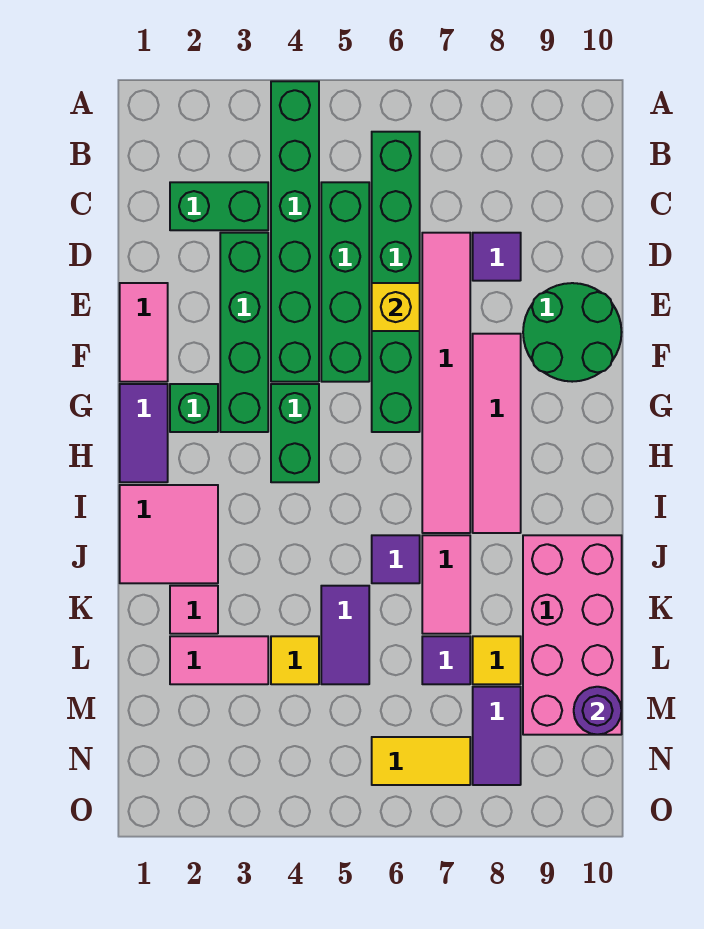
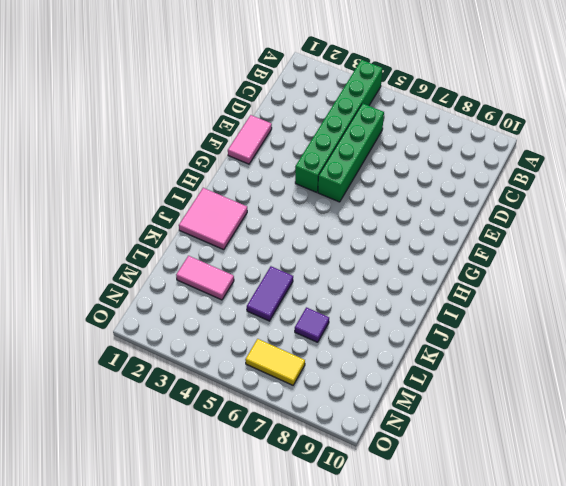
none -> green 1x6 brick [372,132,420,432]
none -> green 1x2 brick [170,182,268,230]
none -> green 1x4 brick [220,233,268,432]

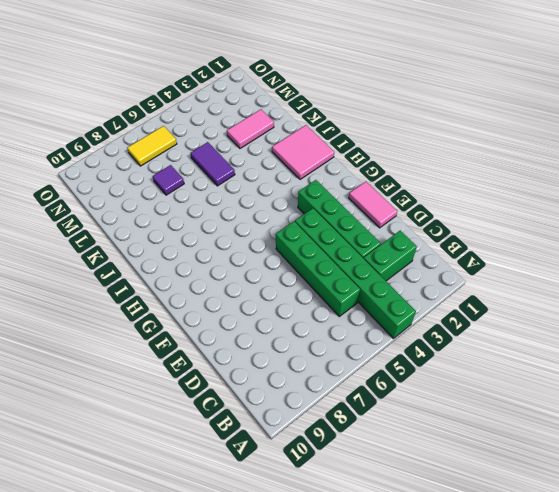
none -> green 1x6 brick [372,132,420,432]
none -> pink 1x6 tile [422,233,470,533]
none -> purple 1x1 tile [473,233,521,281]

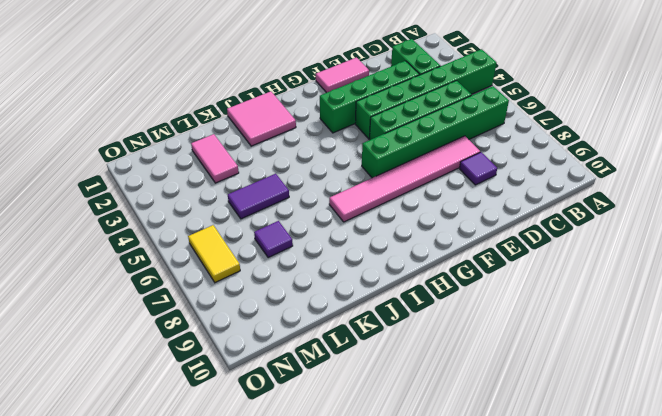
none -> green 2x2 round brick [523,283,622,382]
none -> pink 1x4 tile [473,334,521,533]
none -> purple 1x2 tile [120,384,168,482]

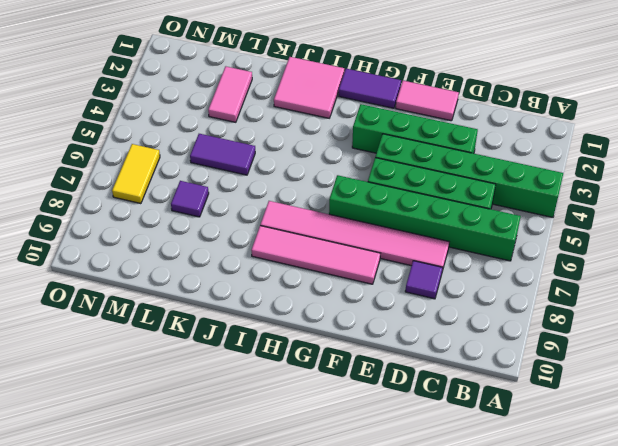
none -> green 1x2 brick [170,182,268,230]
none -> green 2x2 round brick [523,283,622,382]
none -> green 1x1 brick [170,384,218,432]

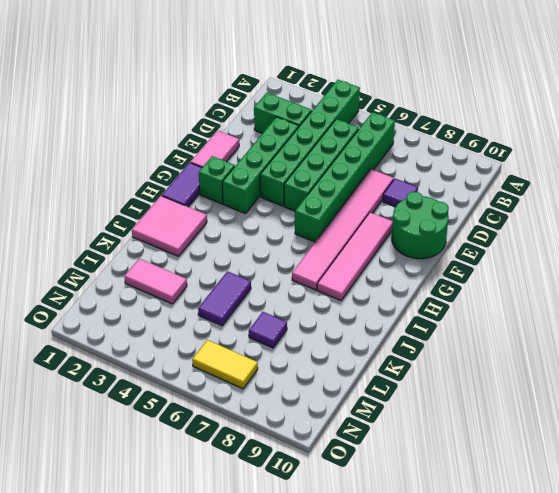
none -> green 1x2 brick [271,384,319,482]
none -> purple 1x1 tile [372,535,420,583]
none -> pink 1x2 tile [422,535,470,634]

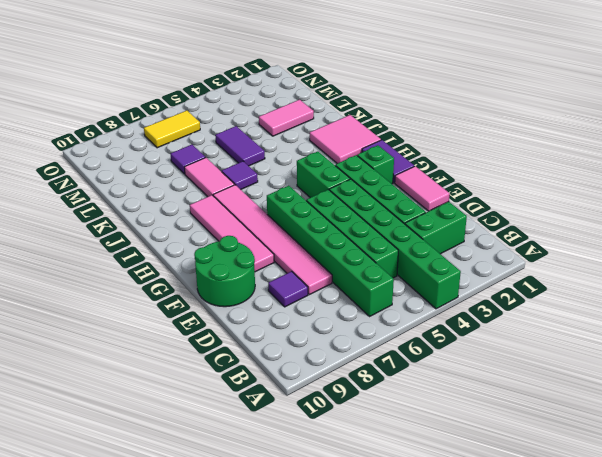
none -> pink 2x4 brick [523,535,622,735]
none -> pink 1x1 tile [170,586,218,634]
none -> yellow 1x1 tile [271,636,319,684]

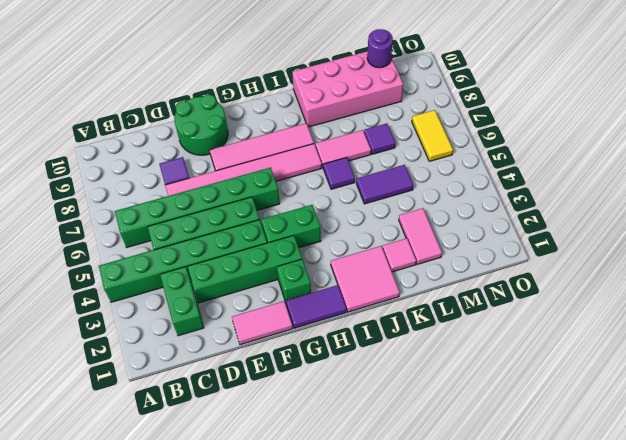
none -> yellow 1x1 tile [271,636,319,684]
none -> yellow 1x1 tile [473,636,521,684]
none -> purple 1x2 tile [473,687,521,785]

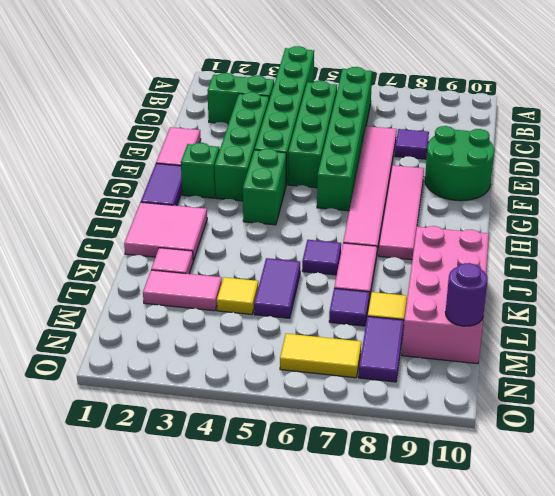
none -> yellow 1x1 brick [372,283,420,331]

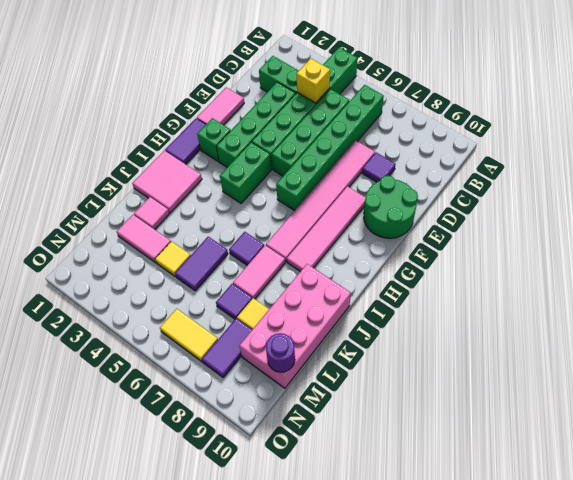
yellow 1x1 brick [297,59,330,103] -> yellow 1x1 brick moved to [372,283,420,331]

